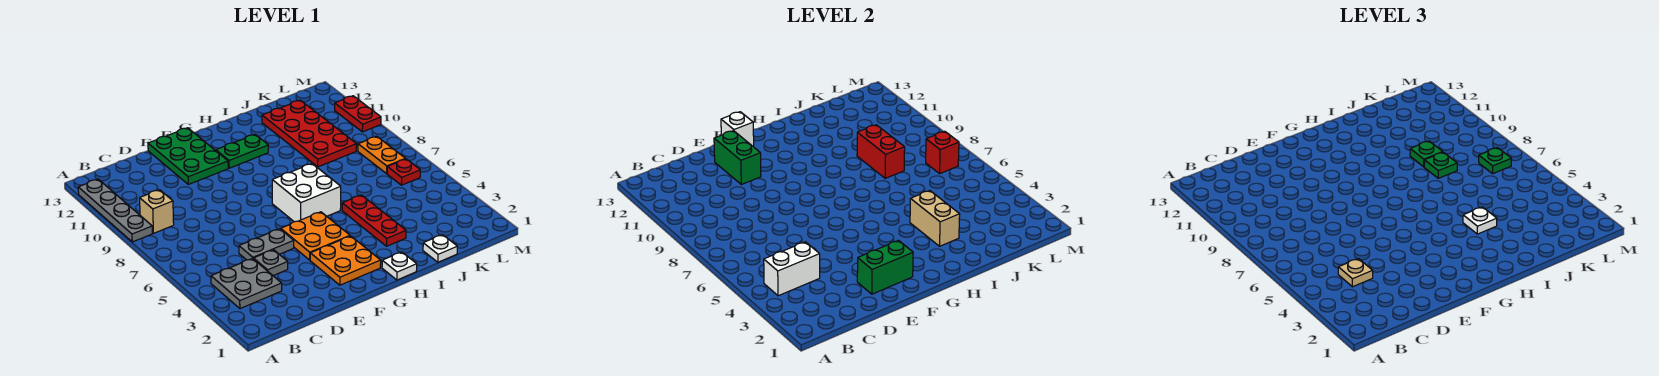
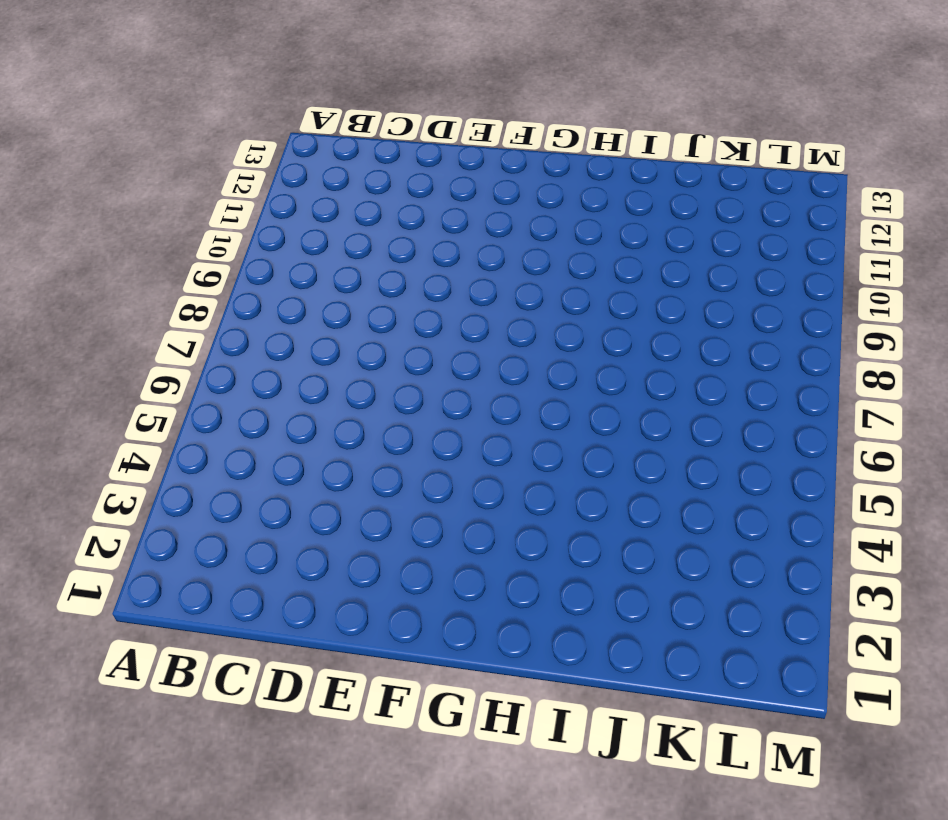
none -> grey 1x4 plate [78,179,152,242]
none -> grey 2x2 plate [211,259,282,309]
none -> tan 1x1 brick [140,190,174,233]

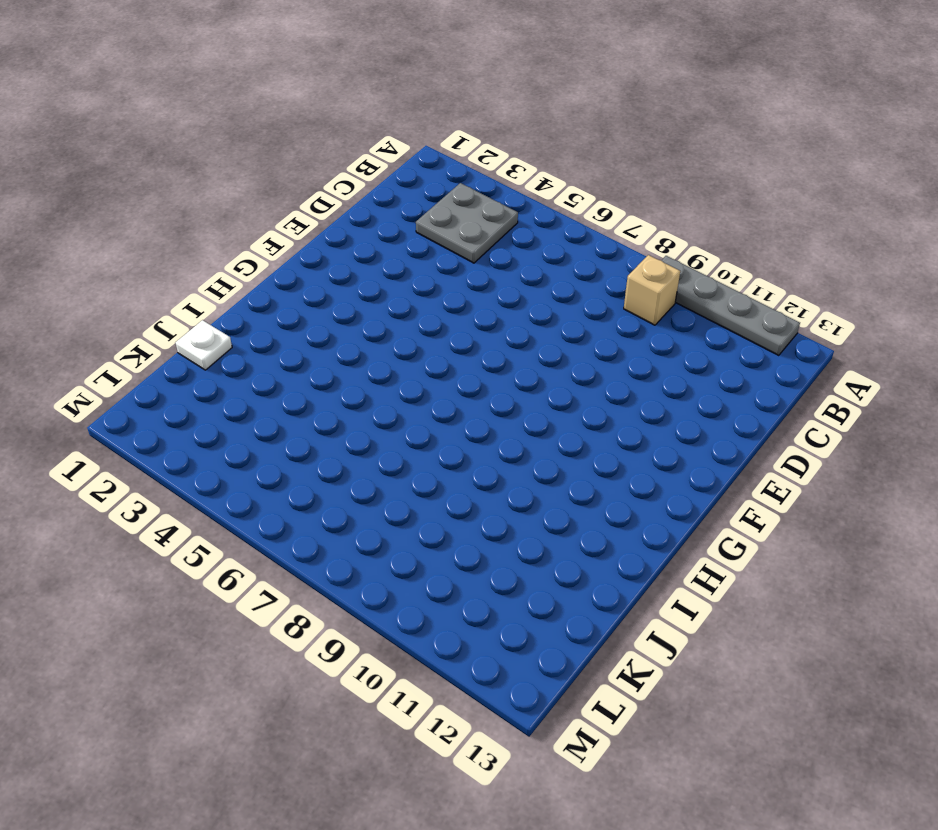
none -> grey 1x1 plate [254,250,288,276]
none -> grey 1x2 plate [239,229,294,260]
none -> green 2x3 plate [148,128,228,184]

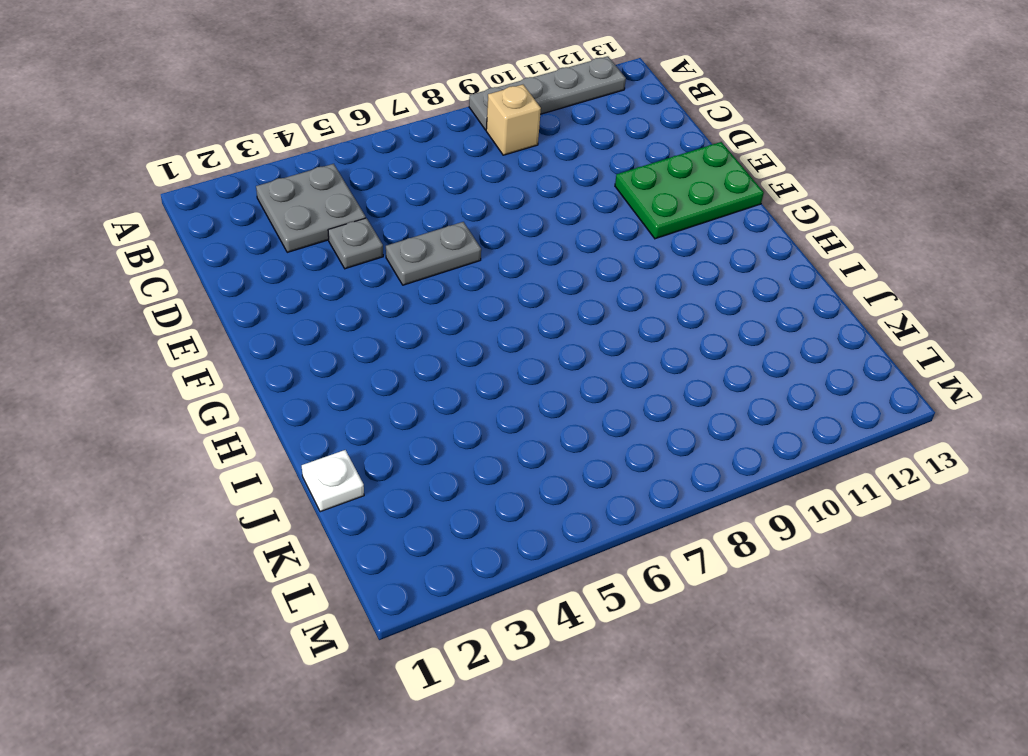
grey 1x2 plate [386,222,481,285] -> grey 1x2 plate turned to [239,229,294,260]
none -> orange 2x2 plate [310,236,381,285]
none -> orange 2x2 plate [281,212,350,260]
none -> white 2x2 brick [272,164,341,222]

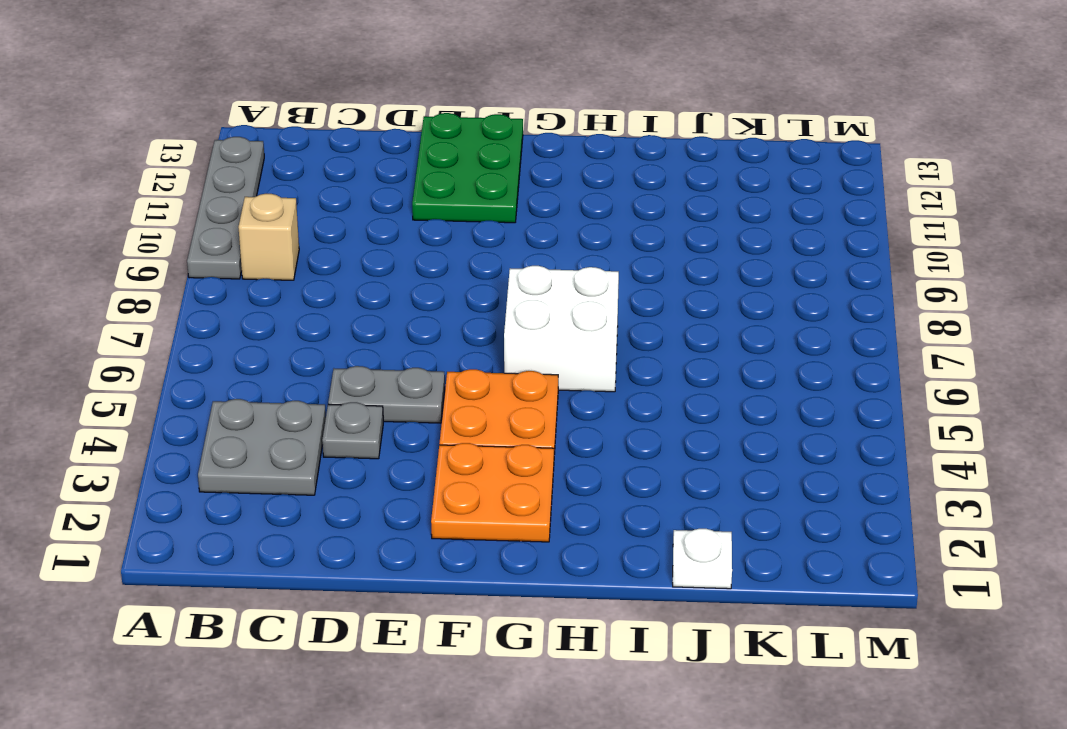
none -> green 1x2 plate [216,135,268,168]
none -> white 1x1 plate [382,252,417,280]
none -> red 1x3 plate [342,195,406,246]

